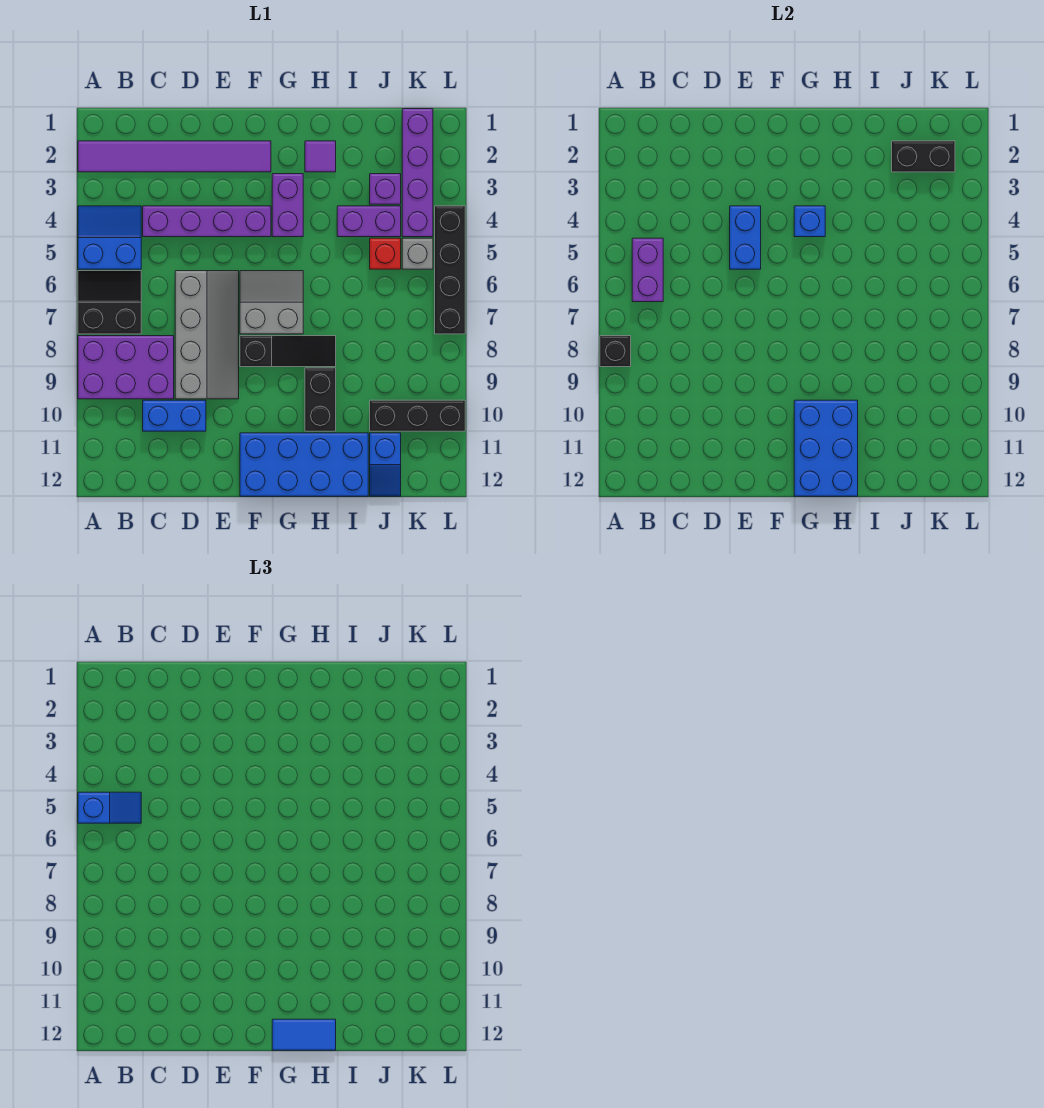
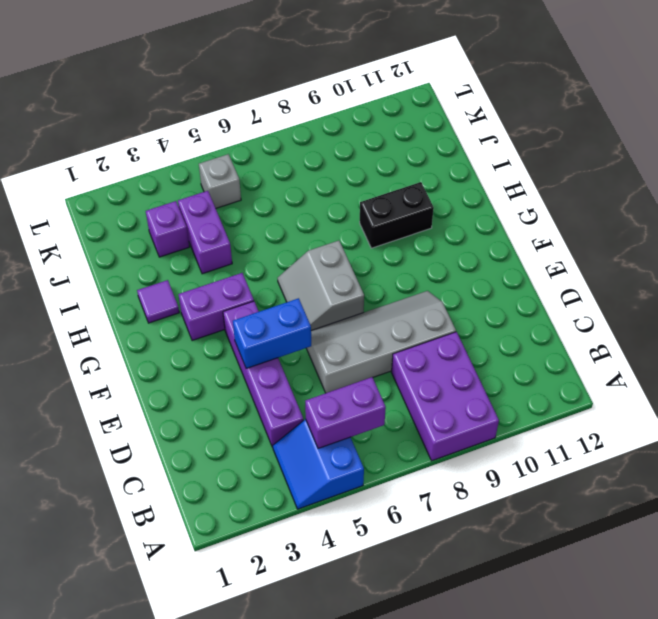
none -> purple 1x6 tile [78,141,271,172]
none -> black 2x2 slope [78,271,141,334]
none -> blue 1x2 brick [143,400,206,431]

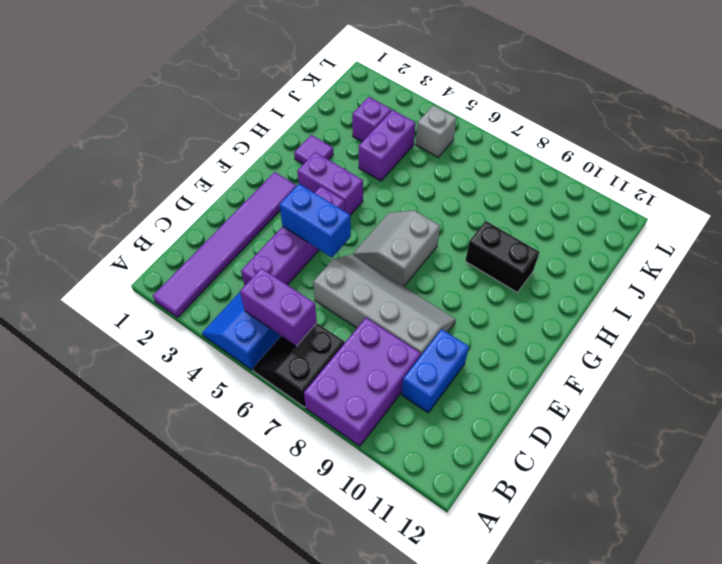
none -> black 1x3 slope [240,336,336,367]
none -> blue 2x4 brick [240,433,368,496]
none -> red 1x1 brick [370,238,401,269]

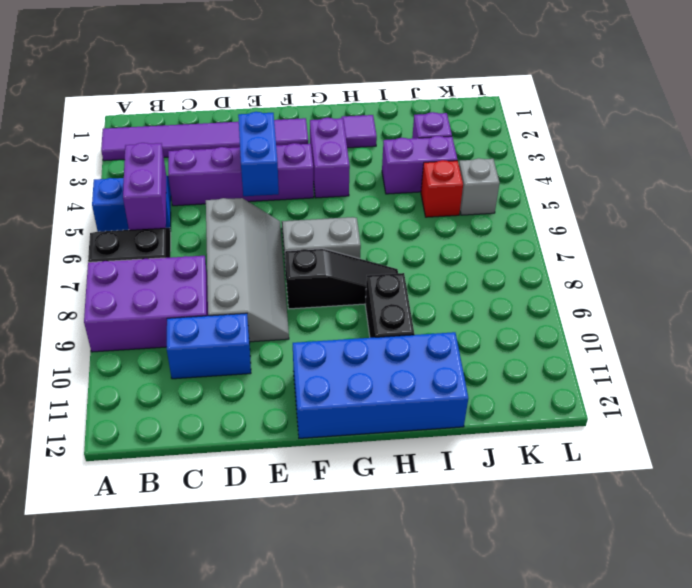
none -> black 1x3 brick [370,400,465,431]
none -> blue 1x2 slope [370,433,401,496]
none -> purple 1x4 brick [402,109,433,237]

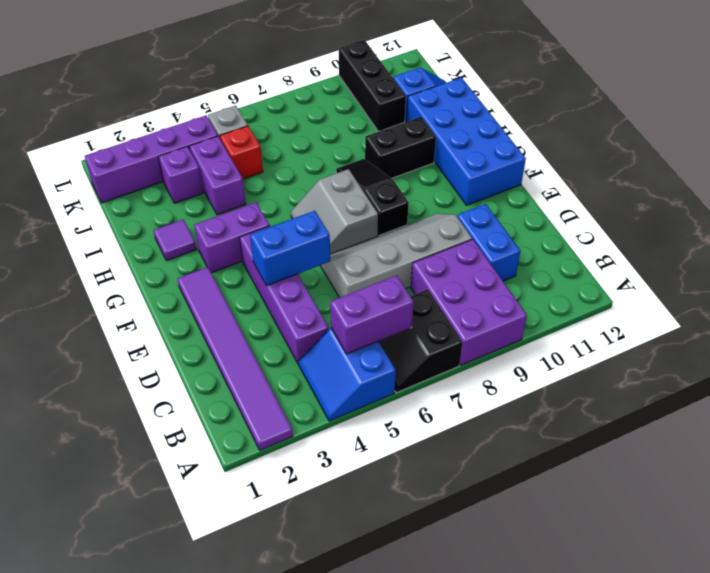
none -> black 1x4 brick [435,206,465,334]
none -> black 1x1 brick [600,336,631,367]
none -> blue 1x1 brick [794,206,825,237]

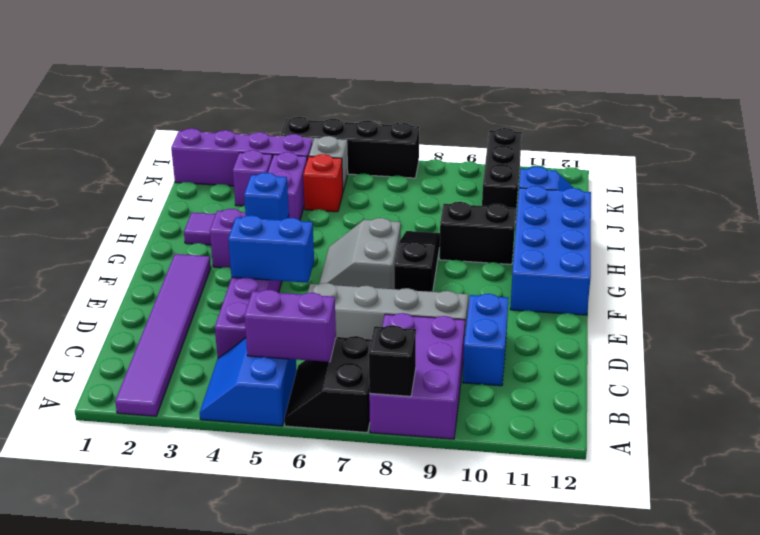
none -> blue 2x3 brick [794,400,858,496]
none -> black 1x2 brick [892,141,955,172]
none -> blue 1x2 slope [78,792,141,823]

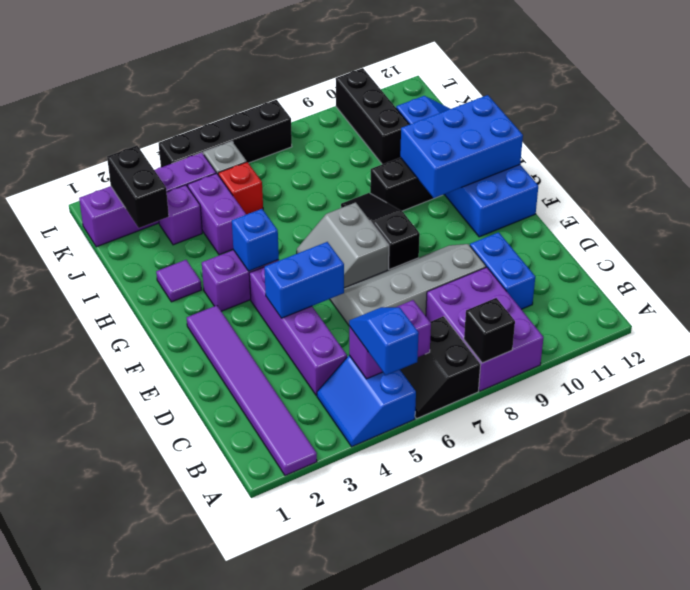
none -> blue 1x2 tile [272,1019,336,1050]

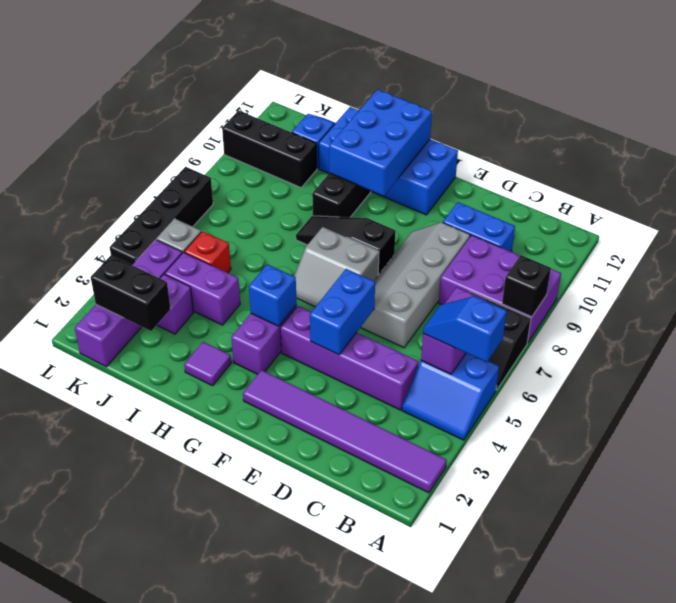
none -> blue 1x2 tile [272,1019,336,1050]

